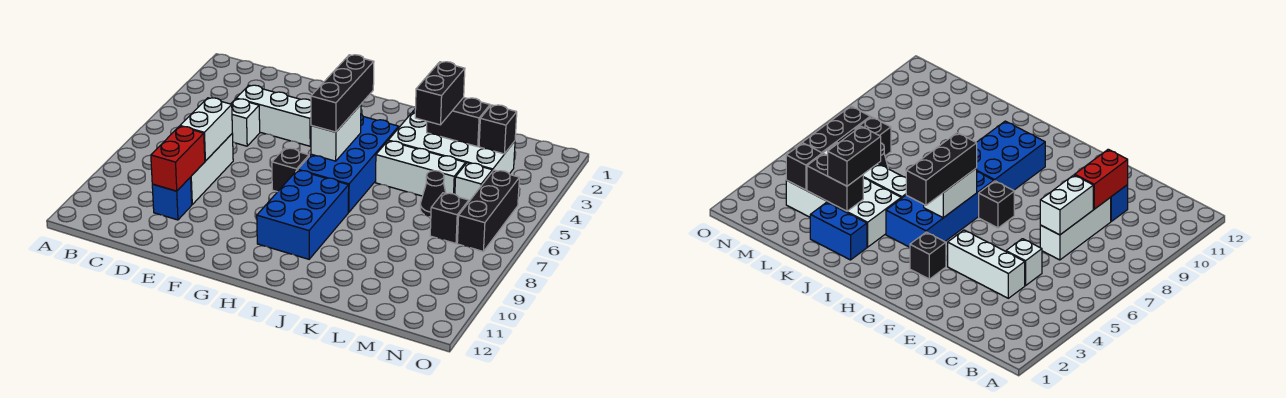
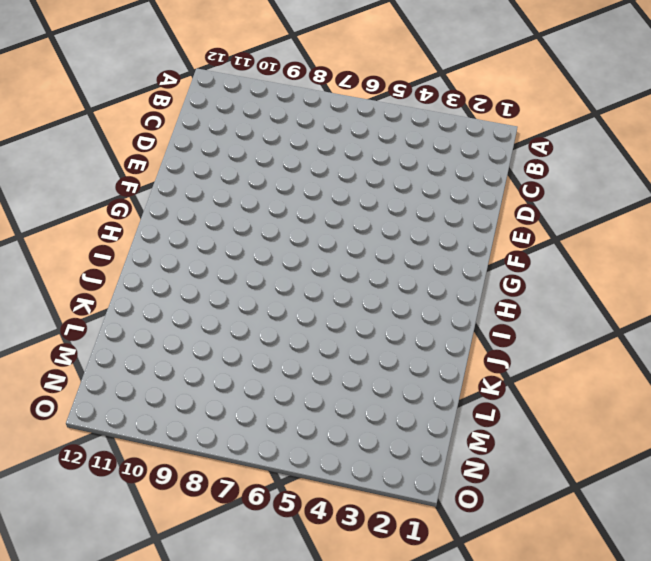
none -> white 1x3 brick [236,85,311,146]
none -> white 1x1 brick [231,99,260,146]
none -> white 1x3 brick [191,134,233,204]

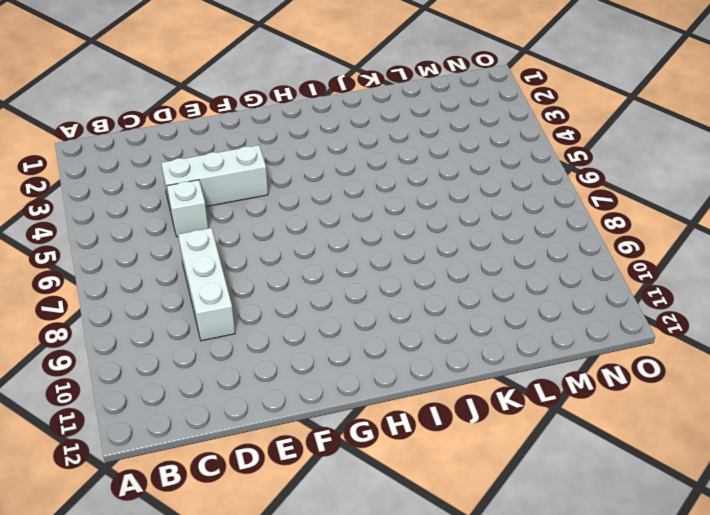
none -> blue 1x1 brick [152,177,192,220]
none -> black 1x1 brick [910,232,946,279]
none -> black 1x1 brick [272,148,309,192]

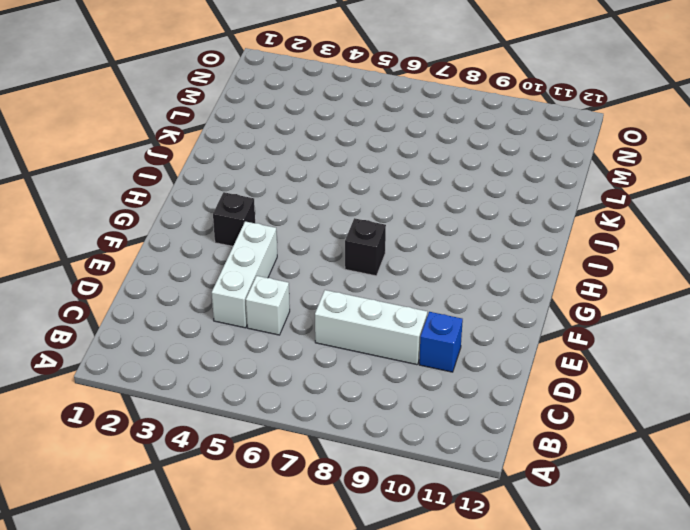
none -> blue 2x4 brick [298,115,399,212]
none -> blue 2x3 brick [257,170,349,259]
none -> blue 1x2 brick [810,202,867,260]

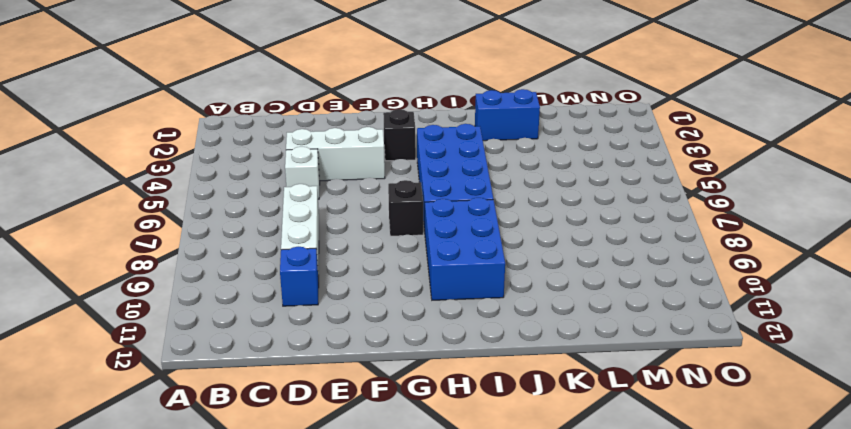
none -> white 2x4 brick [388,113,515,174]
none -> white 1x3 brick [375,141,466,196]
none -> black 1x1 cone [420,171,446,217]

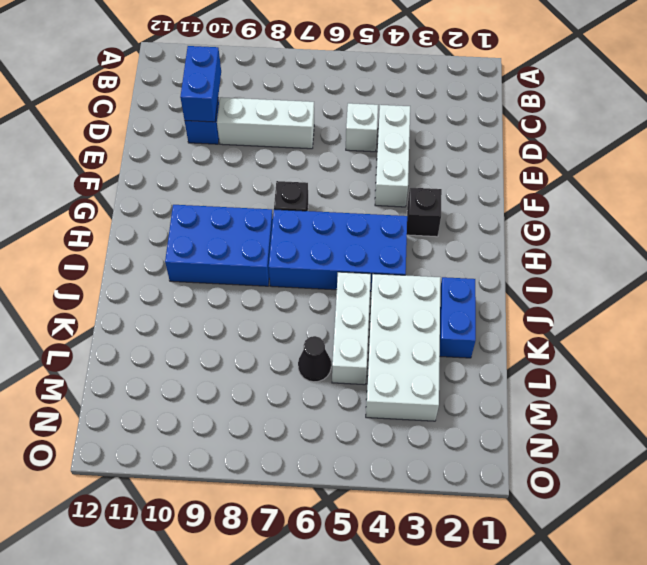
blue 1x2 brick [180,46,221,122] -> red 1x2 brick [151,126,205,191]
none -> white 1x1 brick [455,163,492,201]
none -> black 1x1 brick [430,193,469,243]
none -> black 1x3 brick [457,170,519,251]

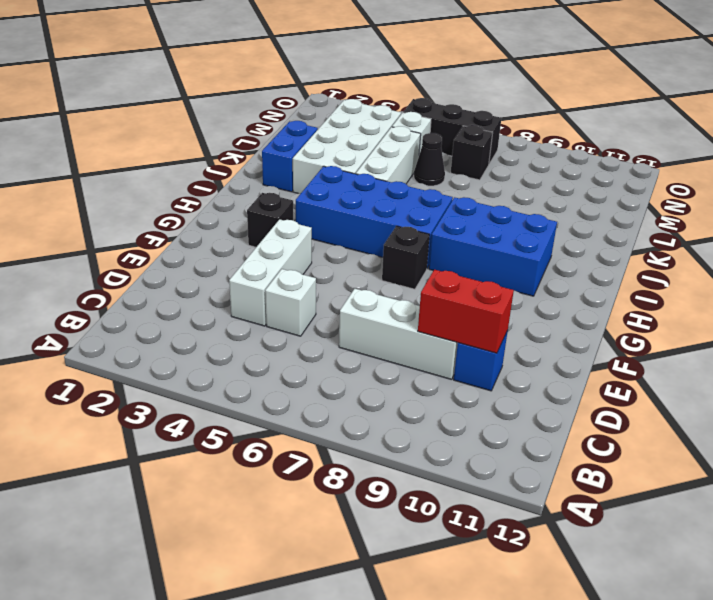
none -> white 1x2 brick [180,98,232,161]
none -> white 1x2 brick [311,105,361,161]
none -> black 1x2 brick [427,97,490,147]

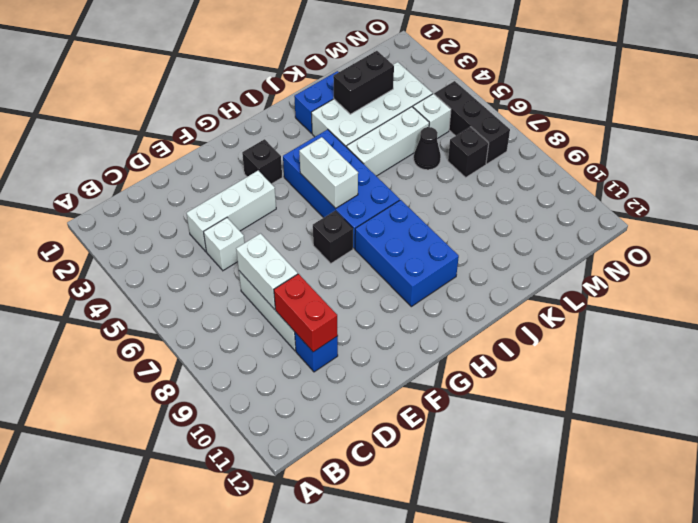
none -> black 1x1 brick [479,105,517,154]
none -> black 1x3 brick [311,55,374,132]
none -> black 1x2 brick [415,62,465,125]

